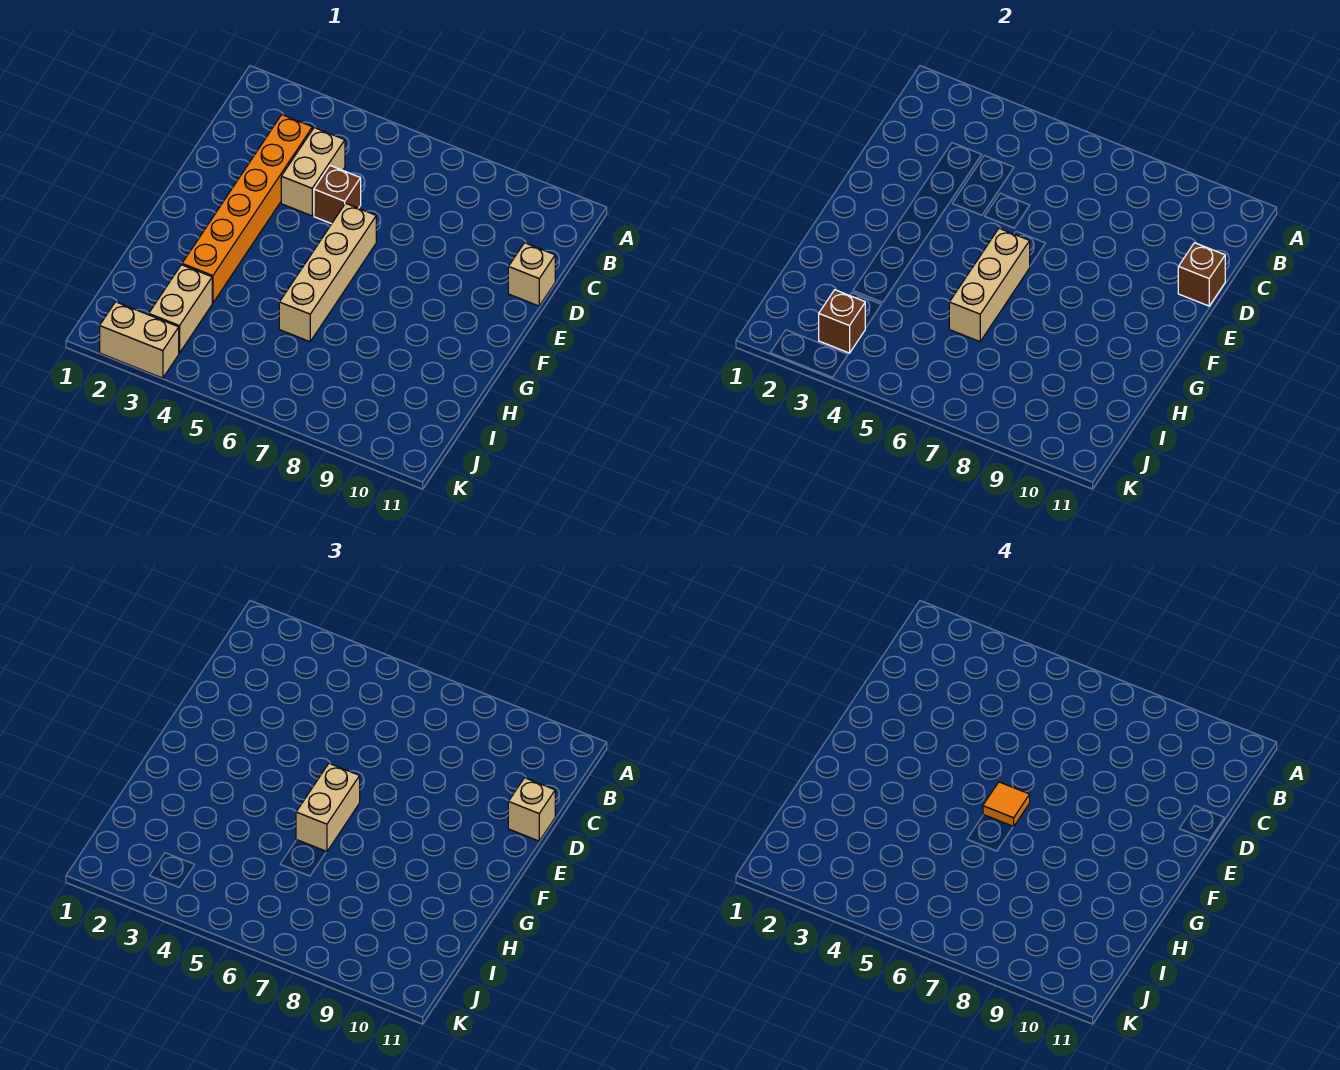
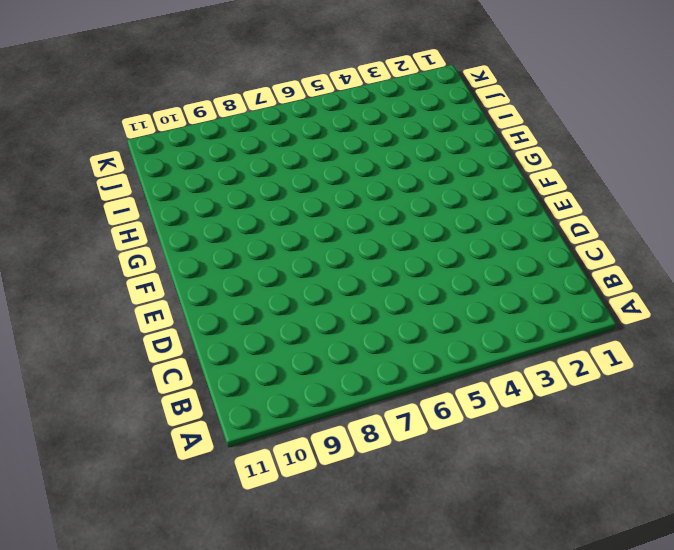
none -> orange 1x6 brick [182,115,312,303]
none -> tan 1x2 brick [281,128,345,216]
none -> brown 1x1 brick [314,166,361,224]

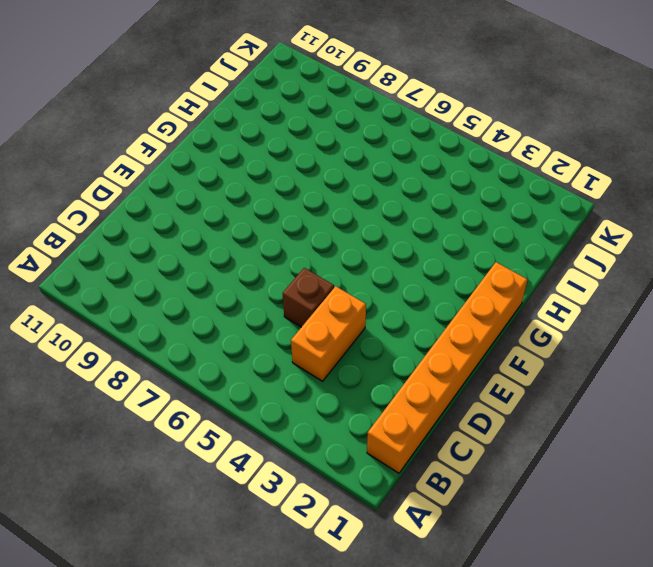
orange 1x6 brick [367,262,528,473] -> orange 1x6 brick moved to [182,115,312,303]
orange 1x2 brick [291,286,366,381] -> tan 1x2 brick [281,128,345,216]
none -> tan 1x1 brick [508,243,555,306]
none -> tan 1x4 brick [279,203,376,342]
none -> tan 1x2 brick [149,265,212,353]

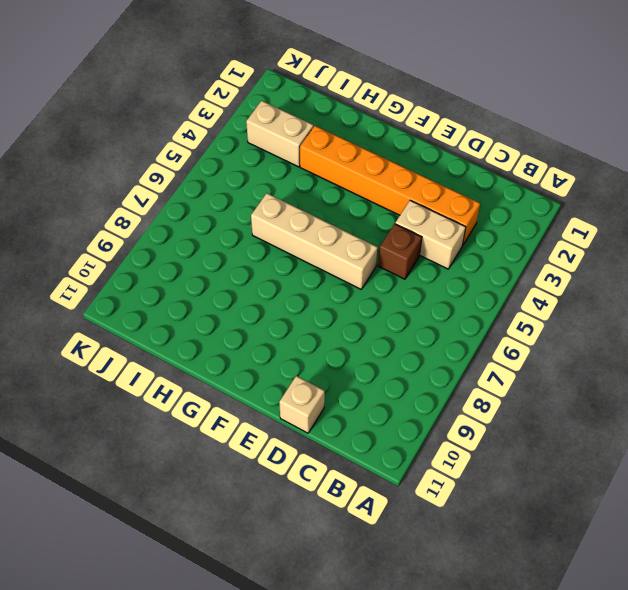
none -> tan 1x2 brick [100,302,179,378]
none -> brown 1x1 brick [1178,243,1225,306]
none -> tan 1x3 brick [949,228,1030,342]

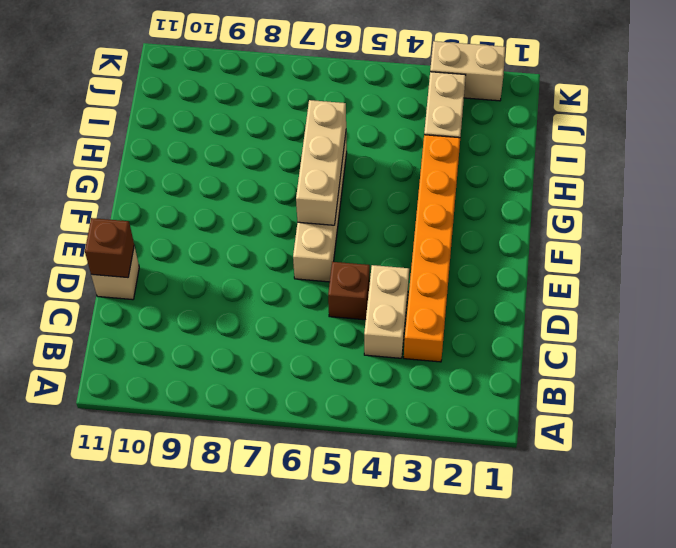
none -> brown 1x1 brick [819,290,865,353]
none -> tan 1x1 brick [508,778,555,841]
none -> tan 1x2 brick [296,763,360,852]

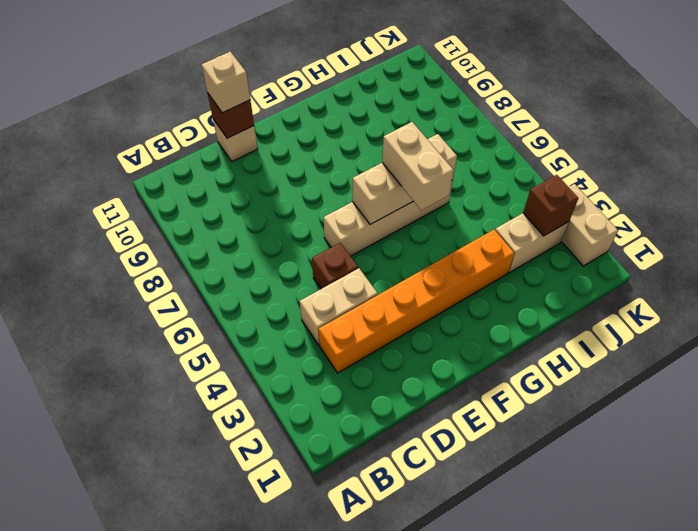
tan 1x2 brick [382,122,454,210] -> tan 1x2 brick turned to [296,763,360,852]
none -> orange 1x1 tile [983,782,1030,827]

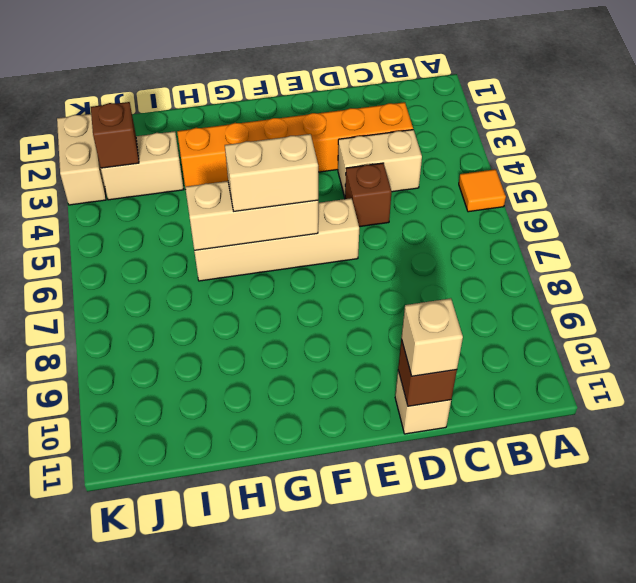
orange 1x1 tile [459,169,506,212] -> orange 1x1 tile moved to [983,782,1030,827]

